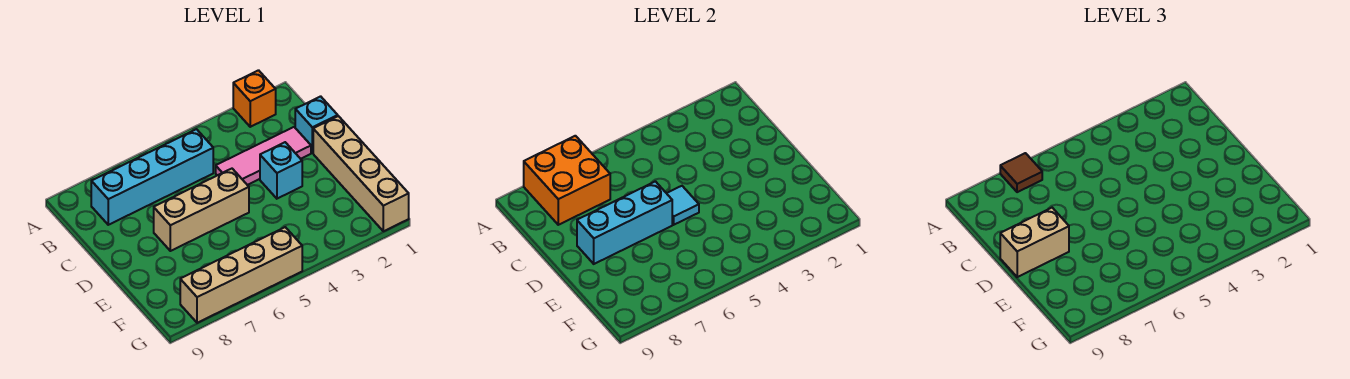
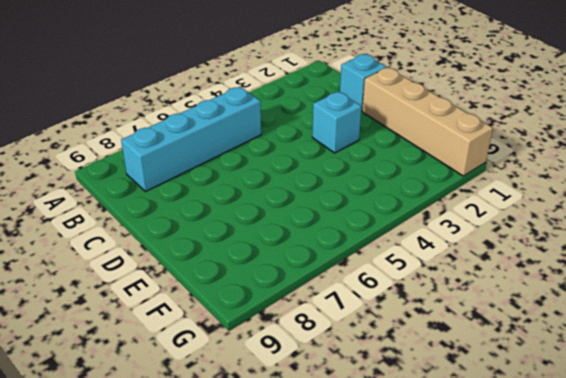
none -> orange 1x1 brick [233,70,276,127]
none -> pink 1x3 tile [216,127,311,185]
none -> tan 1x3 brick [154,169,249,251]

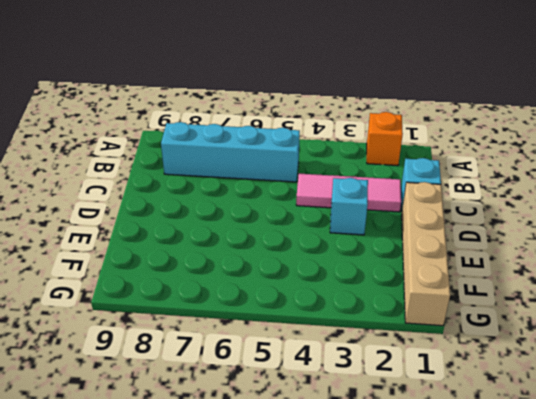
none -> tan 1x3 brick [154,169,249,251]
none -> tan 1x4 brick [180,227,302,323]
none -> orange 2x2 brick [524,136,610,225]

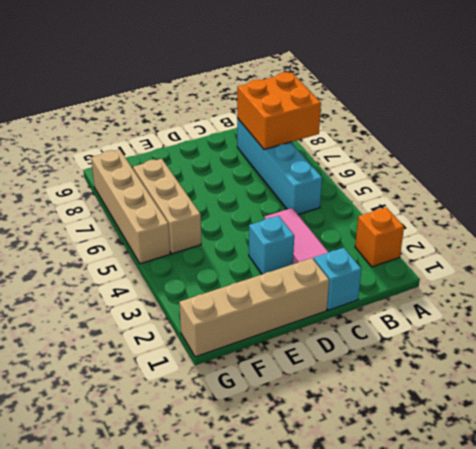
tan 1x3 brick [133,159,201,254] -> tan 1x3 brick moved to [154,169,249,251]
none -> cyan 1x1 tile [667,186,699,225]
none -> cyan 1x3 brick [577,181,672,264]
none -> brown 1x1 tile [1000,153,1042,192]

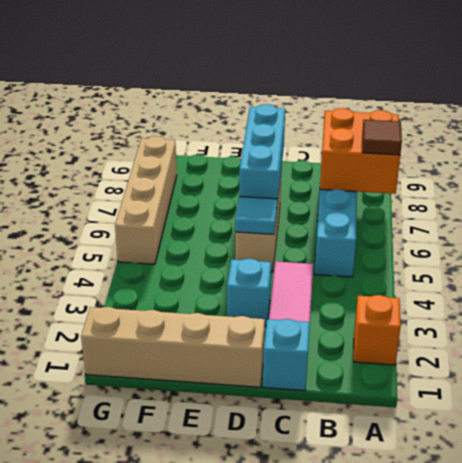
none -> tan 1x2 brick [1000,208,1069,277]

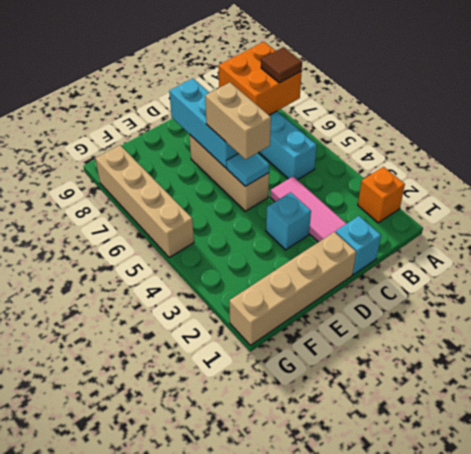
tan 1x2 brick [205,83,271,160] -> tan 1x2 brick moved to [1000,208,1069,277]

